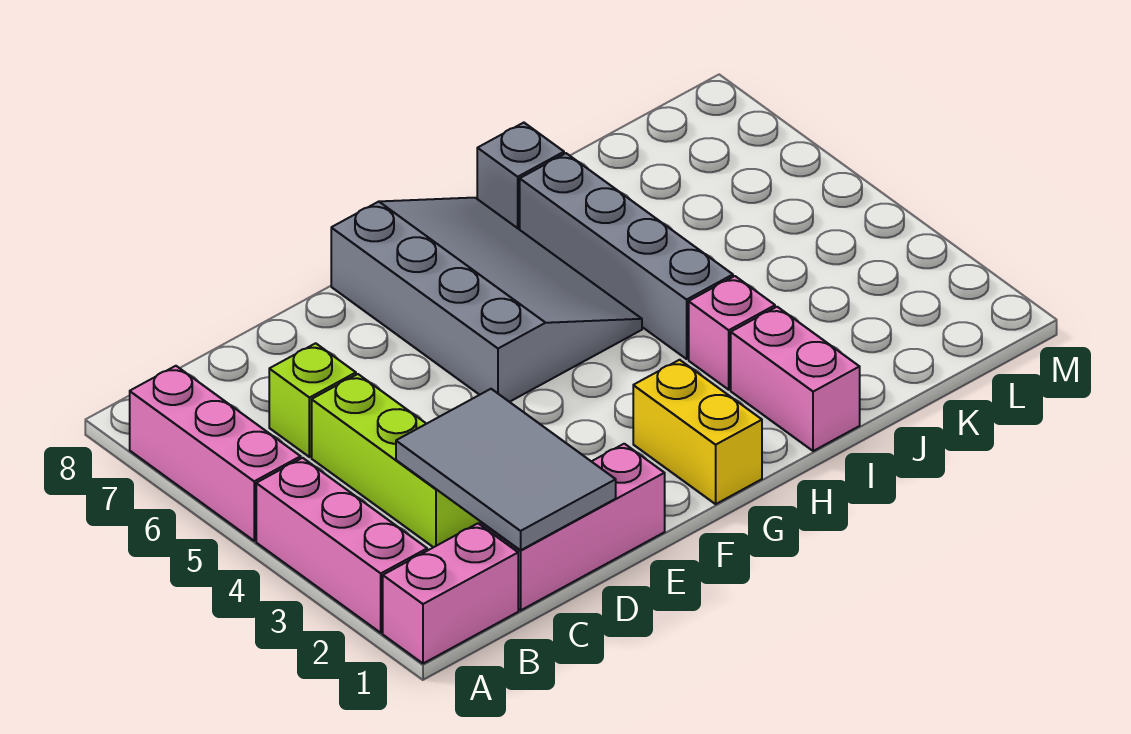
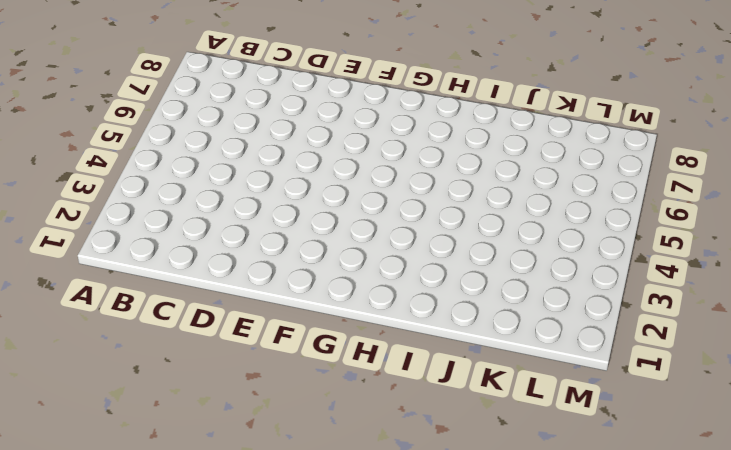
none -> pink 1x2 brick [383,523,518,664]
none -> pink 1x3 brick [256,458,427,633]
none -> pink 1x3 brick [130,366,301,541]

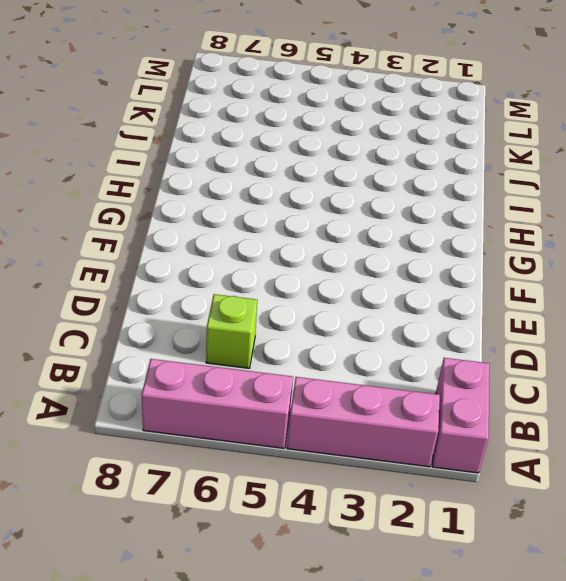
none -> pink 1x3 brick [480,444,665,610]
none -> lime 1x3 brick [312,374,481,547]
none -> grey 3x4 slope [331,198,642,402]

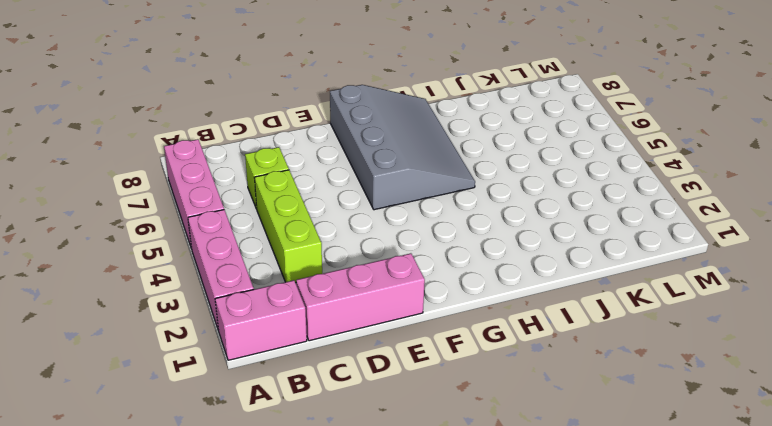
none -> yellow 1x2 brick [633,360,762,504]
none -> pink 1x2 brick [731,307,860,451]
none -> pink 1x1 brick [689,276,775,390]

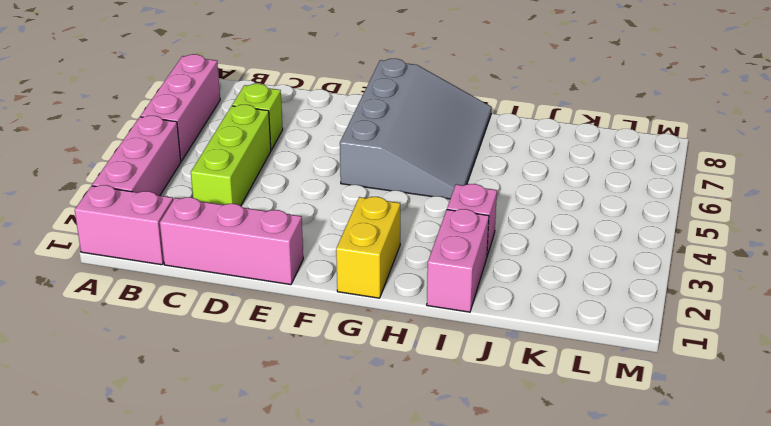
none -> grey 1x4 brick [520,153,733,359]
none -> grey 1x1 brick [477,123,564,230]
none -> grey 2x3 tile [396,389,616,550]

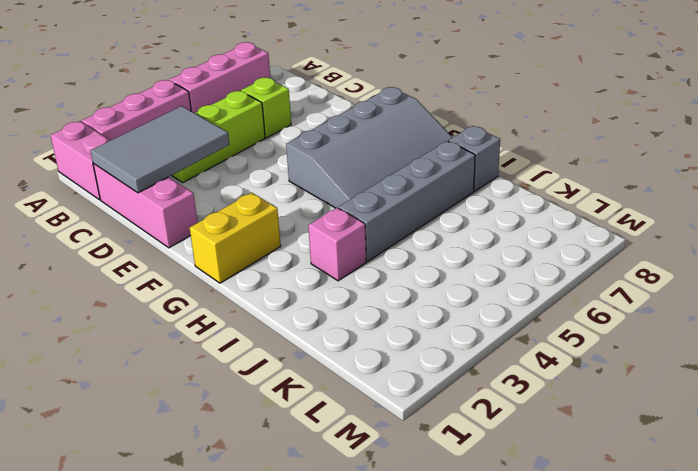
none -> pink 1x2 brick [731,307,860,451]

